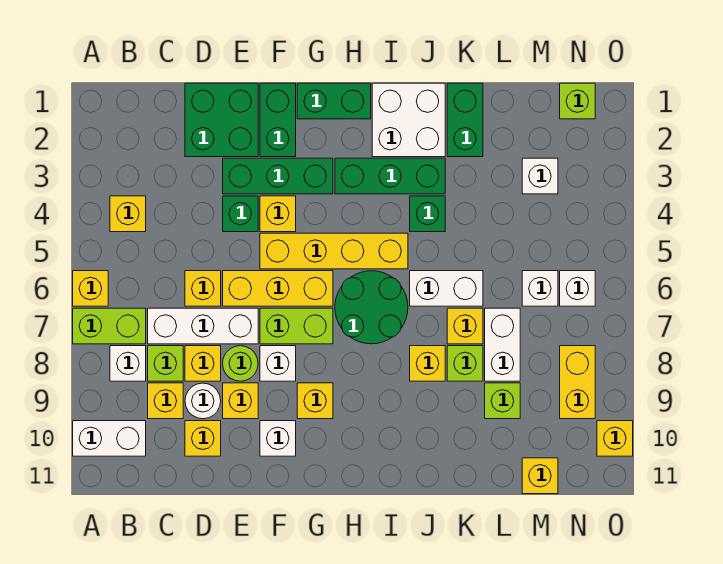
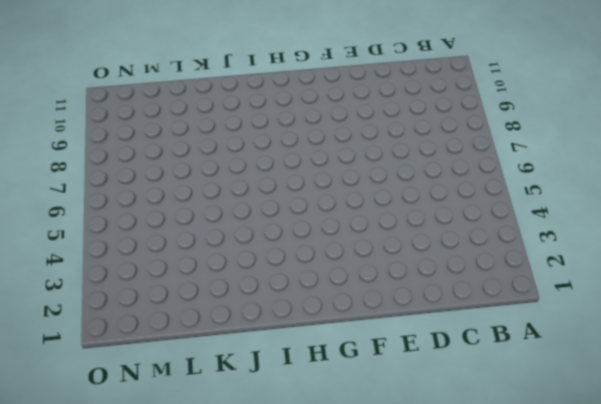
none -> yellow 1x1 brick [73,271,108,306]
none -> lime 1x2 brick [73,308,146,344]
none -> white 1x2 brick [73,421,146,456]
none -> yellow 1x1 brick [110,196,146,232]

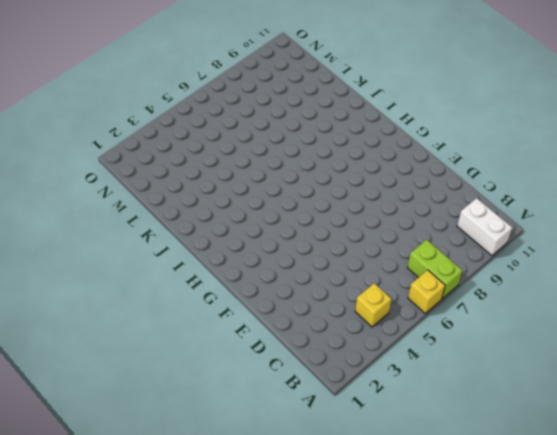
none -> white 1x1 brick [110,346,146,381]
none -> white 1x3 brick [148,308,258,344]
none -> lime 1x1 brick [148,346,183,381]
none -> yellow 1x1 brick [148,383,183,419]

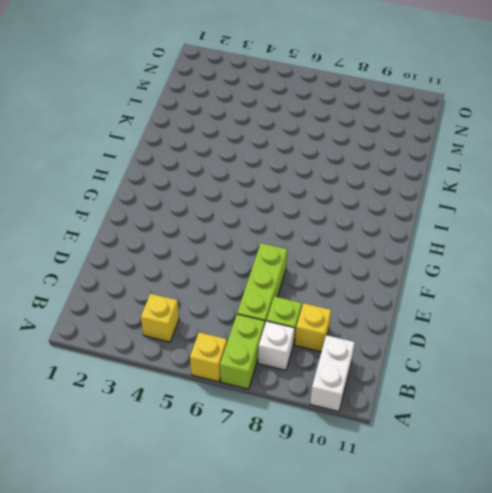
lime 1x3 brick [237,243,287,323] -> white 1x3 brick [148,308,258,344]
none -> green 2x2 brick [185,83,258,157]
none -> yellow 1x1 brick [185,271,221,306]
none -> yellow 1x1 brick [185,346,221,381]
none -> white 1x1 round brick [185,383,221,419]

